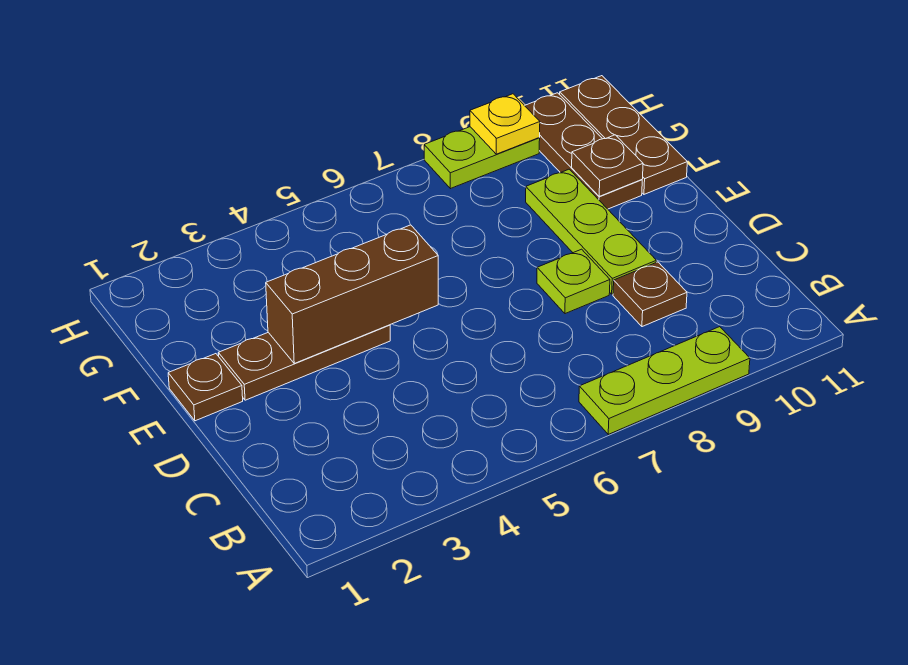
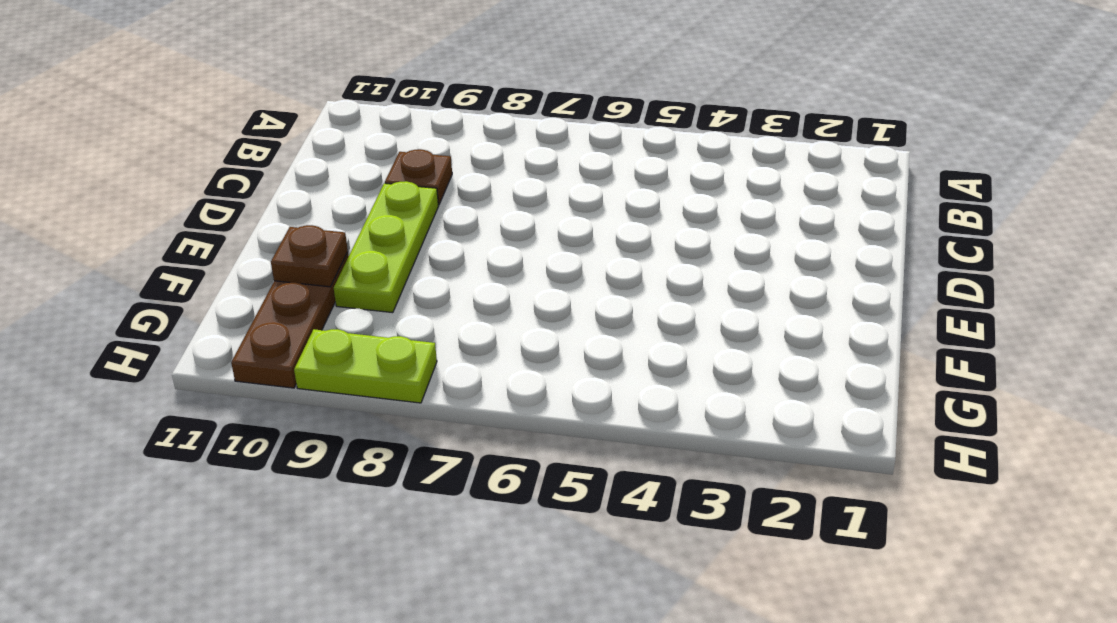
none -> lime 1x3 plate [579,327,750,434]
none -> lime 1x1 plate [537,249,610,314]
none -> brown 1x1 plate [168,354,243,421]

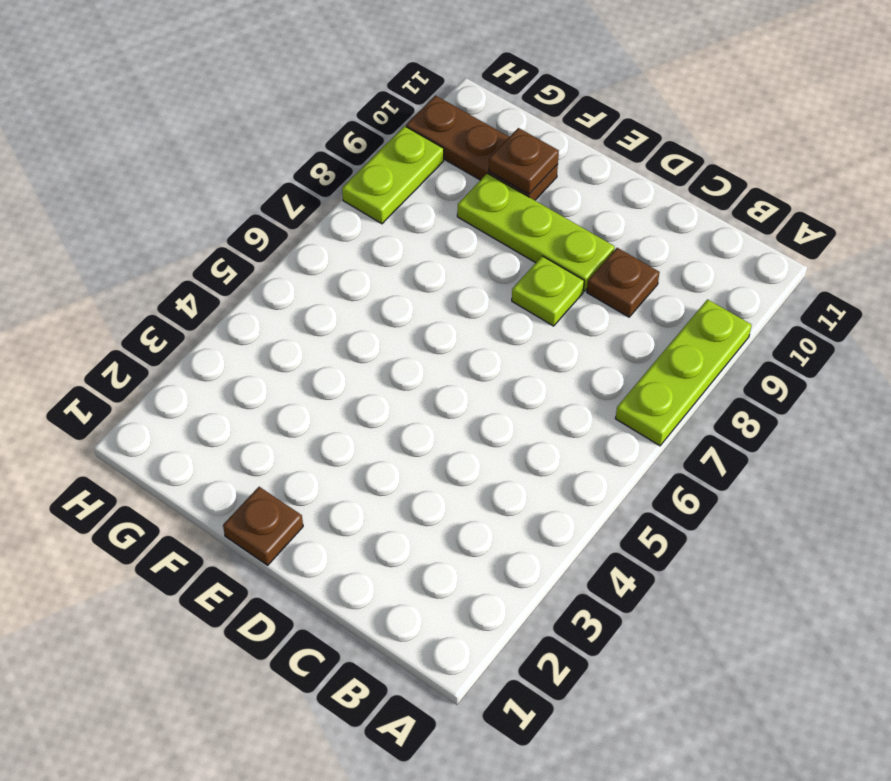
none -> brown 1x3 plate [218,325,390,400]
none -> brown 1x3 plate [560,76,687,194]
none -> brown 1x3 brick [266,225,438,363]

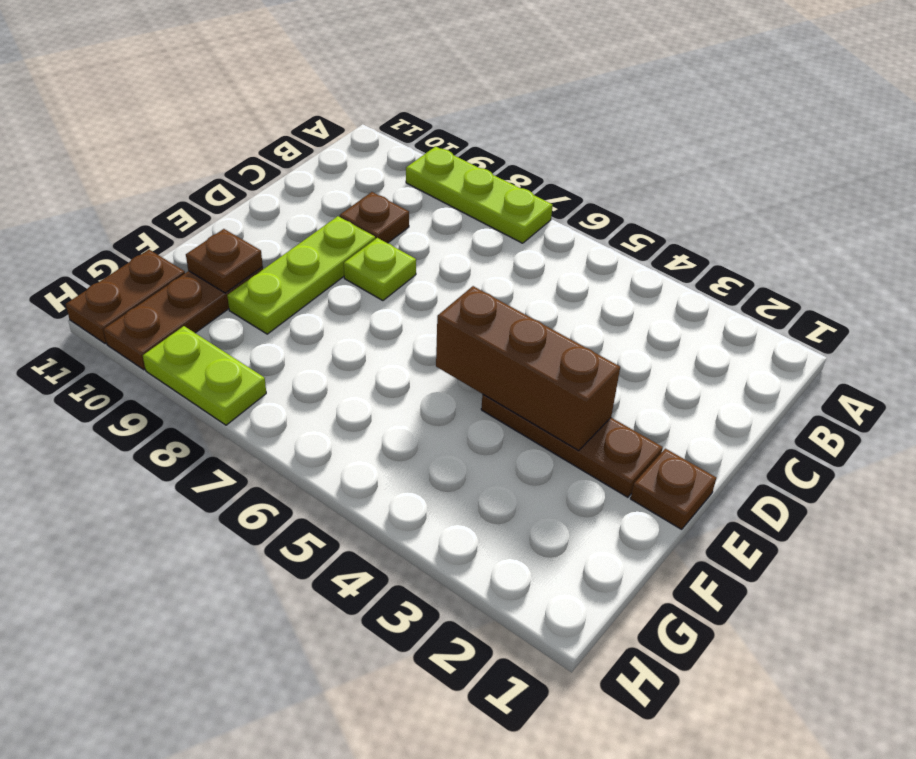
brown 1x2 plate [66,250,185,344] -> brown 1x3 plate [560,76,687,194]
none -> yellow 1x1 plate [470,94,540,154]

